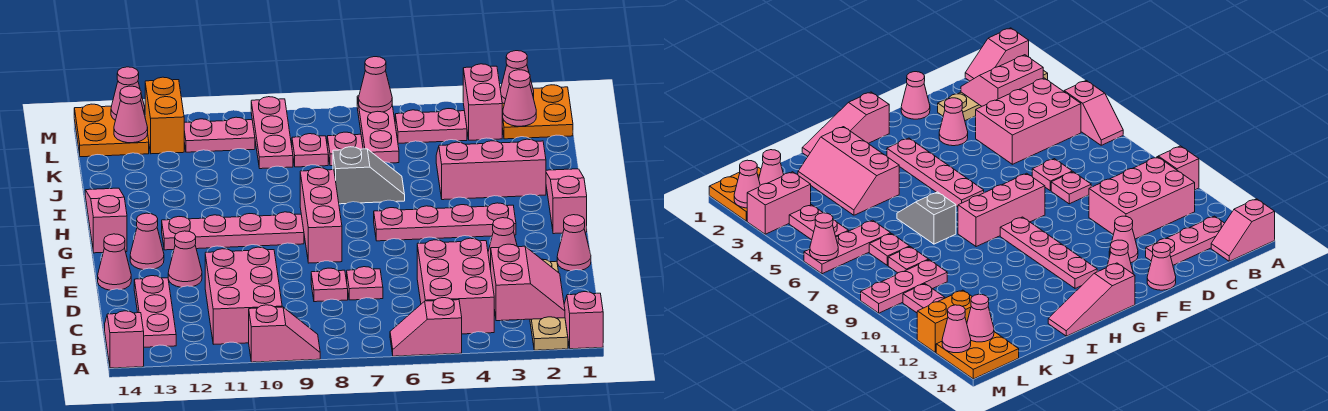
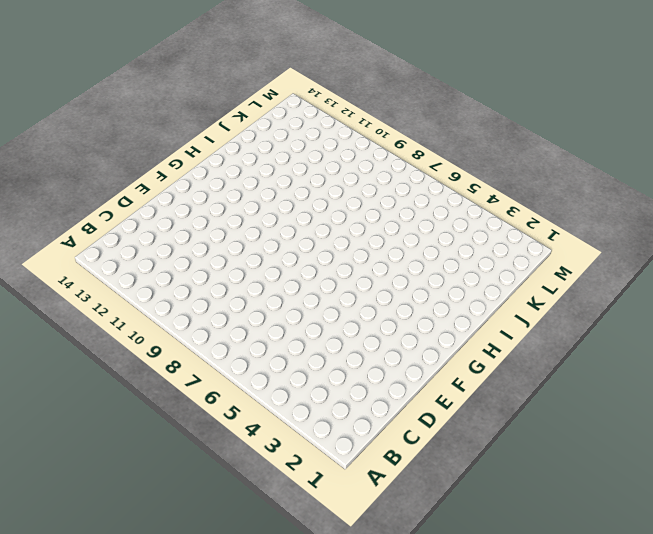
none -> pink 1x2 slope [564,292,603,349]
none -> tan 1x4 plate [530,259,568,350]
none -> pink 1x2 slope [390,298,462,356]
none -> pink 1x2 slope [249,305,320,362]

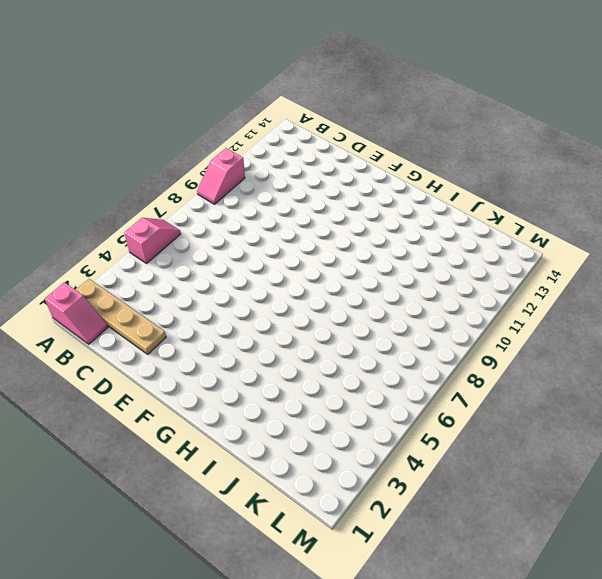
none -> pink 1x2 slope [105,311,144,368]
none -> pink 2x3 brick [417,238,494,334]
none -> pink 2x3 brick [205,247,282,344]
none -> pink 1x3 plate [134,276,176,347]

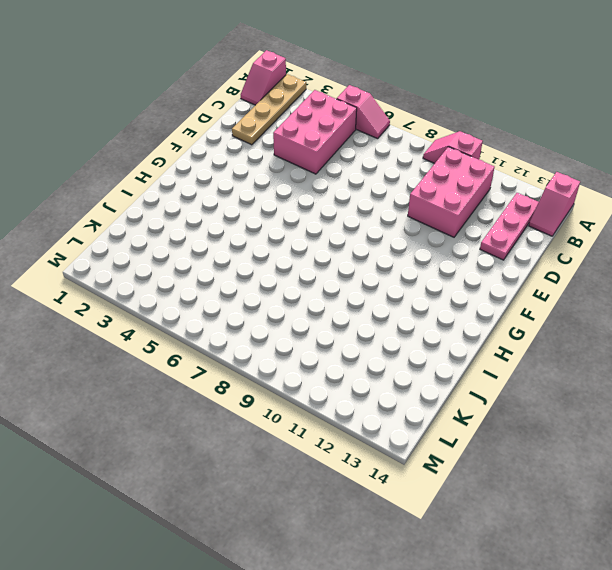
none -> pink 1x1 plate [347,267,383,300]
none -> pink 1x1 plate [311,268,348,302]
none -> pink 1x1 cone [557,215,591,271]
none -> pink 1x1 cone [488,218,517,270]

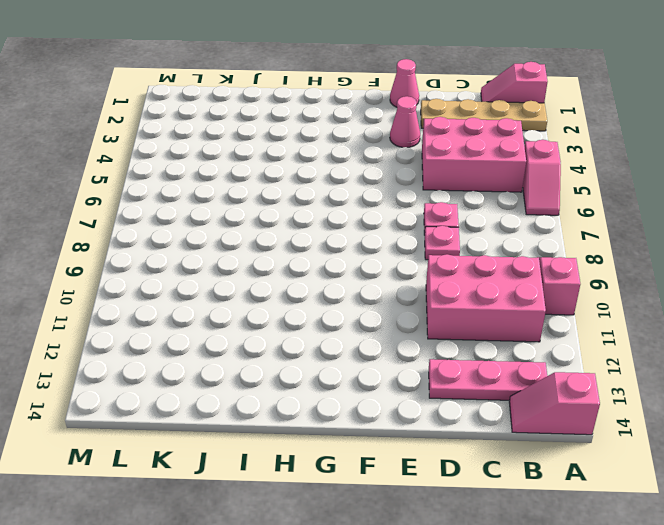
none -> pink 1x1 cone [168,231,202,287]
none -> pink 1x1 cone [98,234,131,290]
none -> pink 1x3 brick [300,167,342,263]
none -> pink 1x1 cone [130,213,164,270]

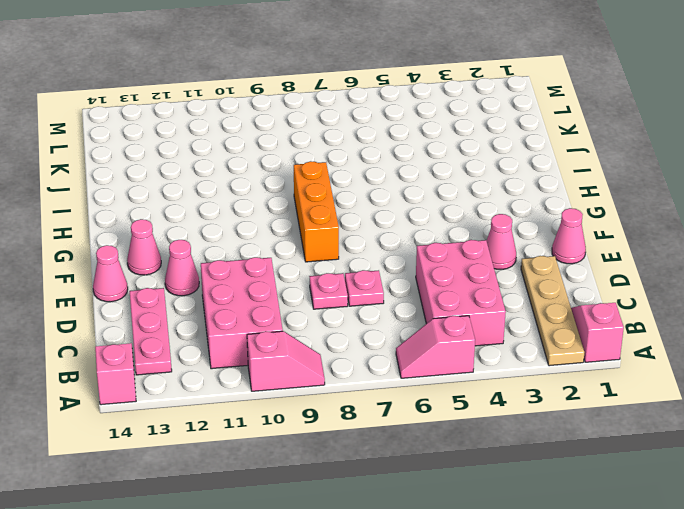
orange 1x3 brick [294,161,339,262] -> pink 1x3 brick [300,167,342,263]
none -> pink 1x3 slope [546,169,587,234]
none -> pink 1x4 plate [374,203,516,241]
none -> pink 1x4 plate [162,212,304,250]
none -> pink 1x3 slope [85,188,127,253]

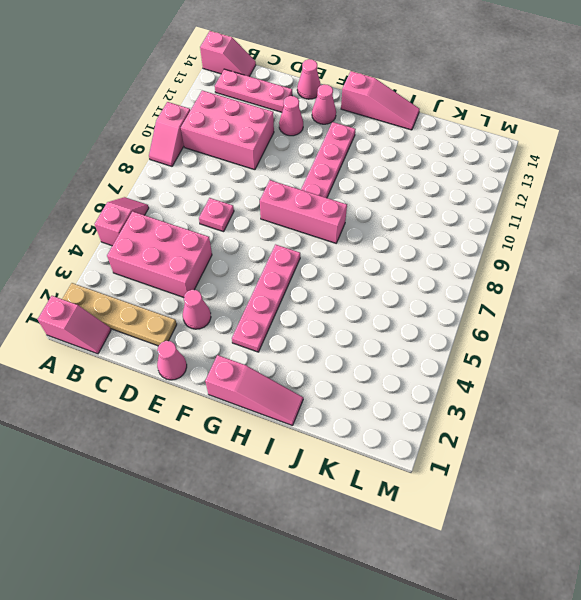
none -> pink 1x1 plate [311,268,348,302]
none -> pink 2x3 slope [436,139,546,200]
none -> grey 1x2 slope [333,147,405,204]
none -> pink 1x3 plate [357,96,399,163]

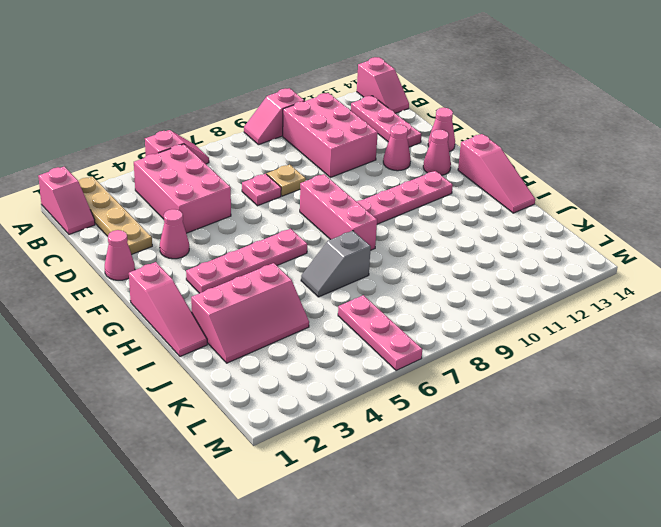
tan 1x1 plate [267,165,306,196] -> pink 1x1 plate [311,268,348,302]
none -> pink 1x1 plate [327,132,363,166]
none -> pink 1x1 plate [292,134,328,167]
none -> pink 1x3 plate [251,97,293,169]
none -> orange 2x2 plate [502,85,573,139]

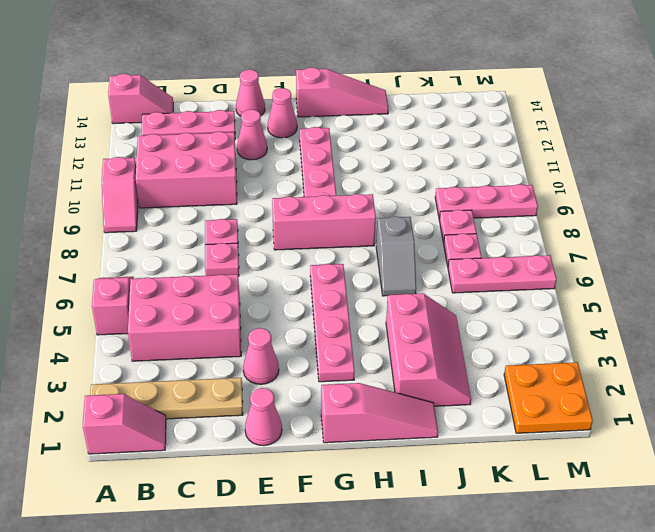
none -> pink 1x2 brick [463,64,502,140]
none -> pink 1x2 plate [395,109,467,143]
none -> pink 1x2 plate [184,117,255,152]
none -> orange 1x2 brick [145,77,184,154]

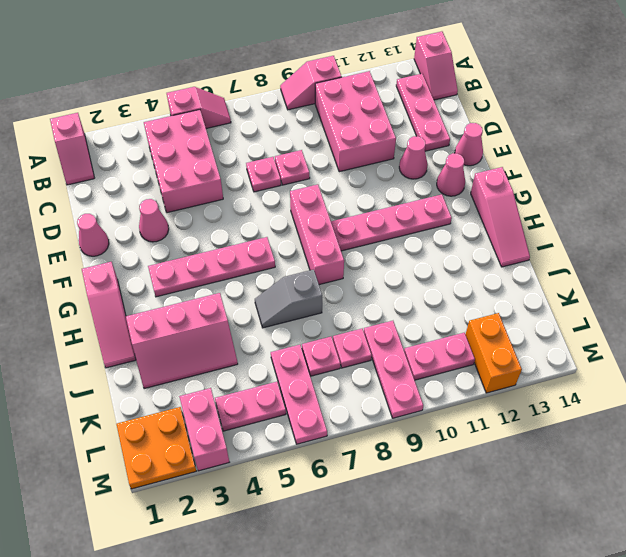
none -> tan 1x4 plate [530,259,568,350]
none -> orange 2x2 plate [74,104,149,157]
none -> pink 2x2 slope [491,244,565,321]
none -> pink 1x1 cone [502,70,536,126]

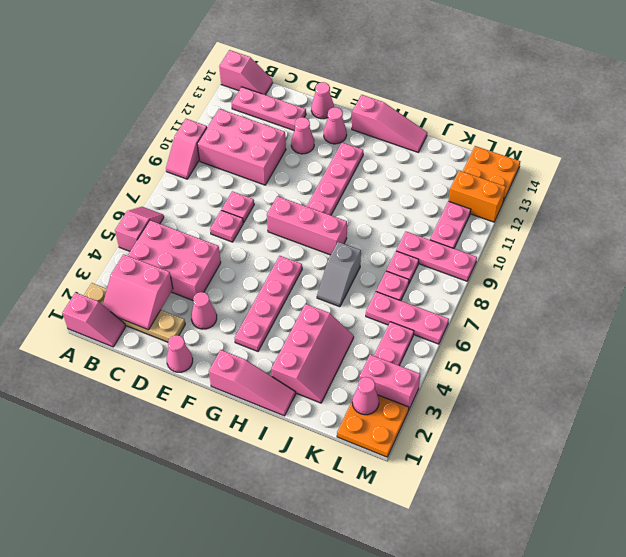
none -> pink 1x1 cone [114,86,148,143]
none -> pink 1x1 cone [500,51,534,104]
none -> pink 1x1 cone [359,57,392,113]
none -> pink 1x1 cone [111,67,145,120]

